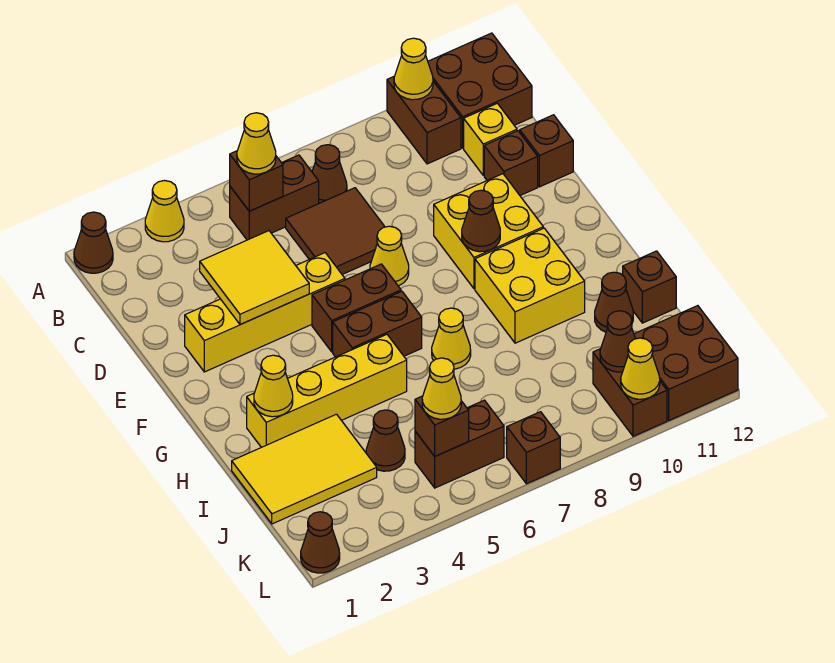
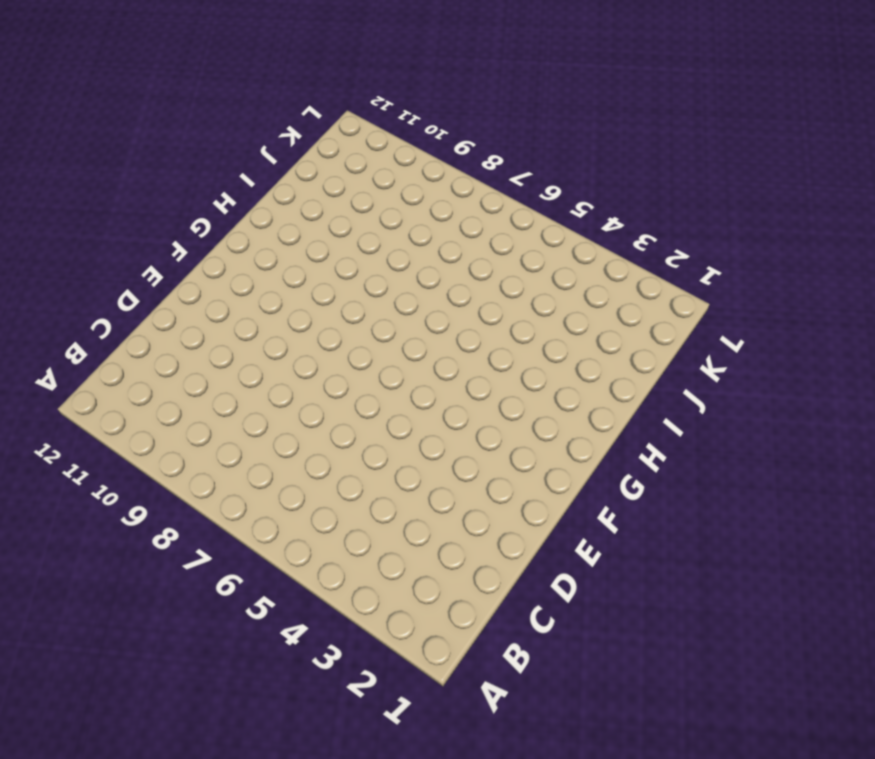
none -> brown 1x1 cone [74,212,113,273]
none -> yellow 1x1 cone [145,181,184,242]
none -> brown 1x2 brick [387,76,461,164]
none -> brown 2x2 brick [428,33,532,148]

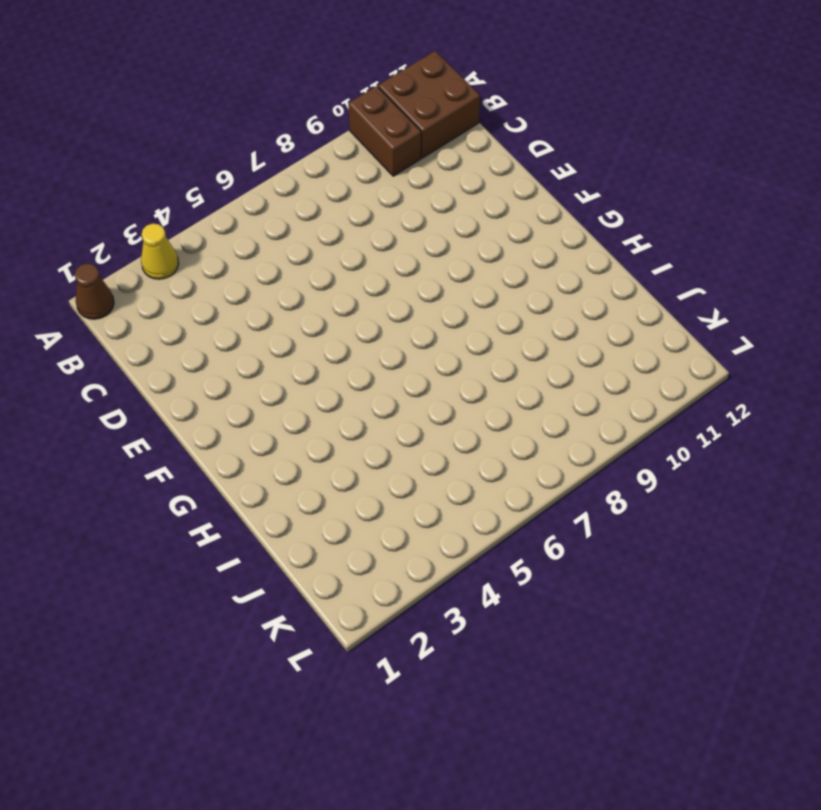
none -> brown 1x2 brick [230,155,319,240]
none -> brown 1x1 cone [312,145,347,203]
none -> brown 2x2 tile [286,188,385,274]
none -> yellow 1x1 brick [464,103,517,175]

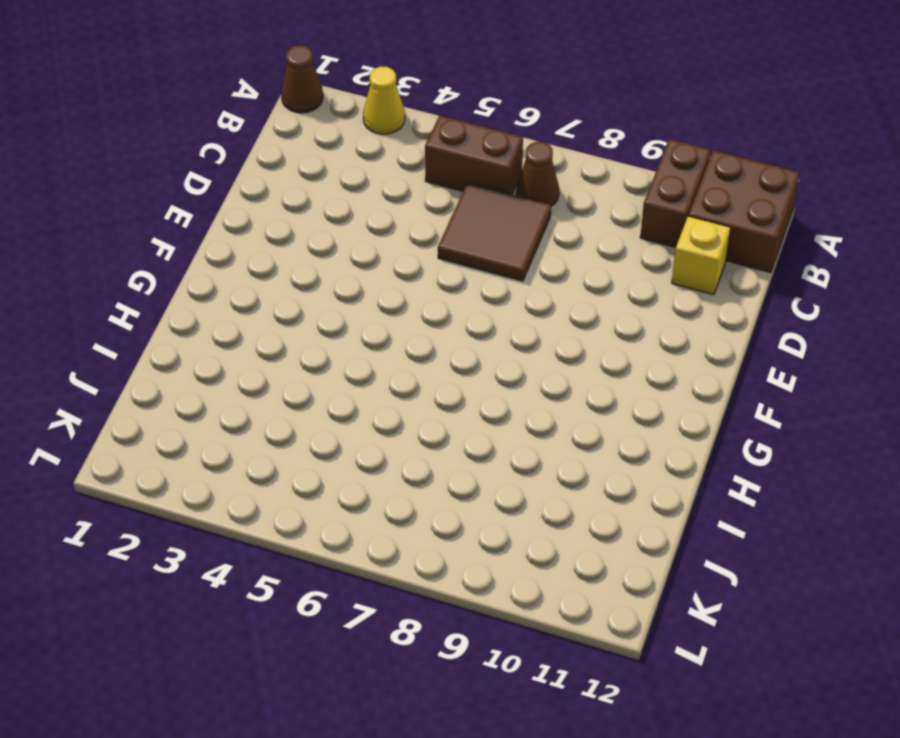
none -> brown 1x1 brick [484,131,538,195]
none -> brown 1x1 brick [520,115,573,187]
none -> yellow 1x4 brick [185,253,345,372]
none -> yellow 1x1 cone [370,226,409,286]

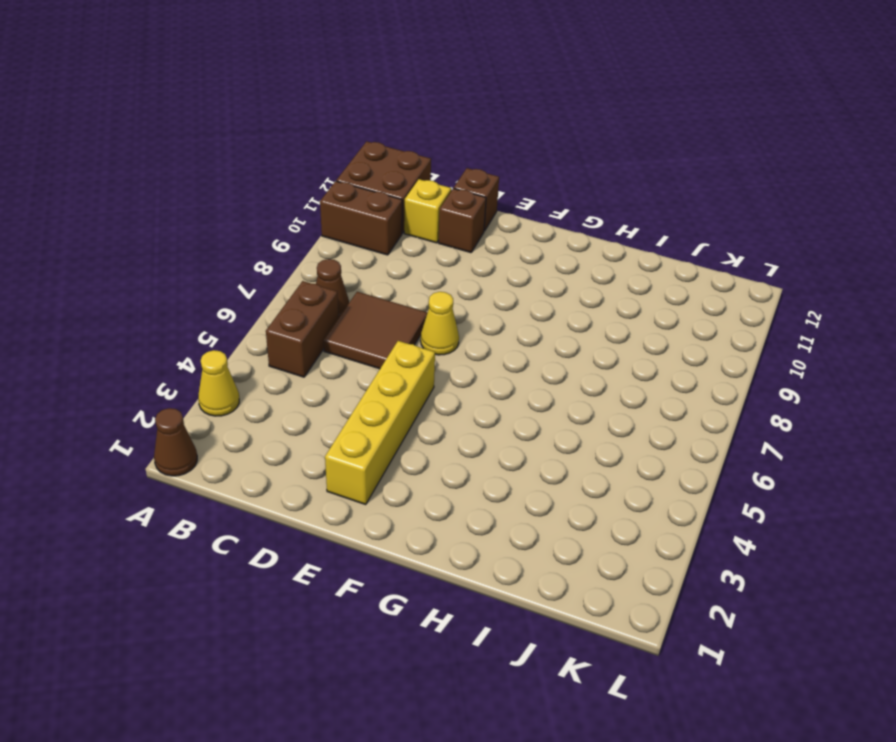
none -> yellow 2x2 brick [434,174,543,289]
none -> brown 1x2 brick [312,264,401,352]
none -> brown 1x2 brick [333,291,422,357]
none -> yellow 2x2 brick [475,228,585,343]

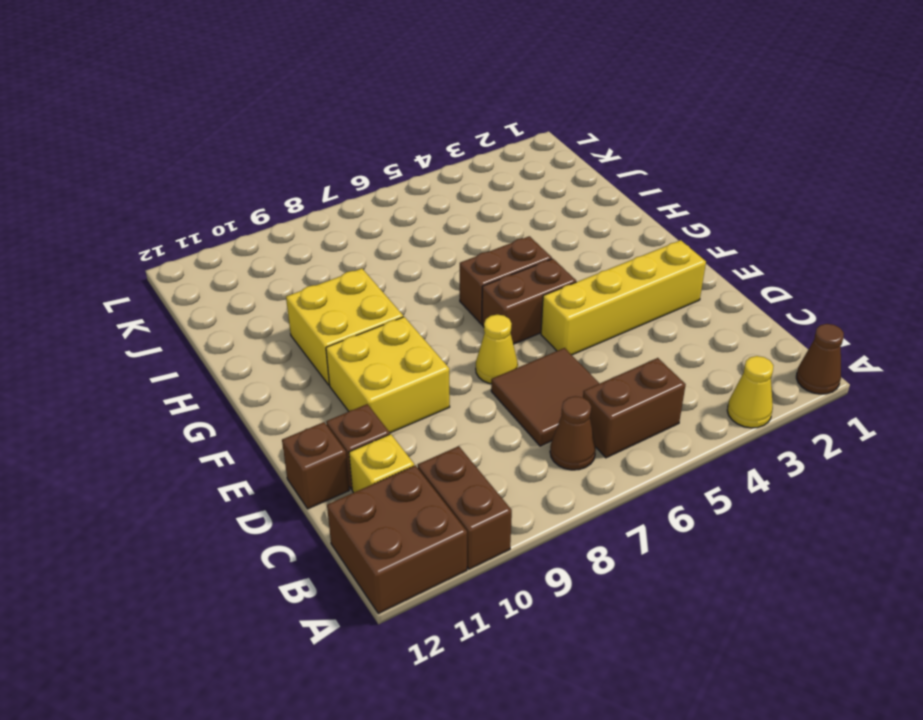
none -> yellow 1x4 brick [247,334,407,447]
none -> yellow 1x1 cone [432,308,471,369]
none -> yellow 2x3 tile [232,414,377,524]
none -> brown 1x1 cone [595,272,633,332]

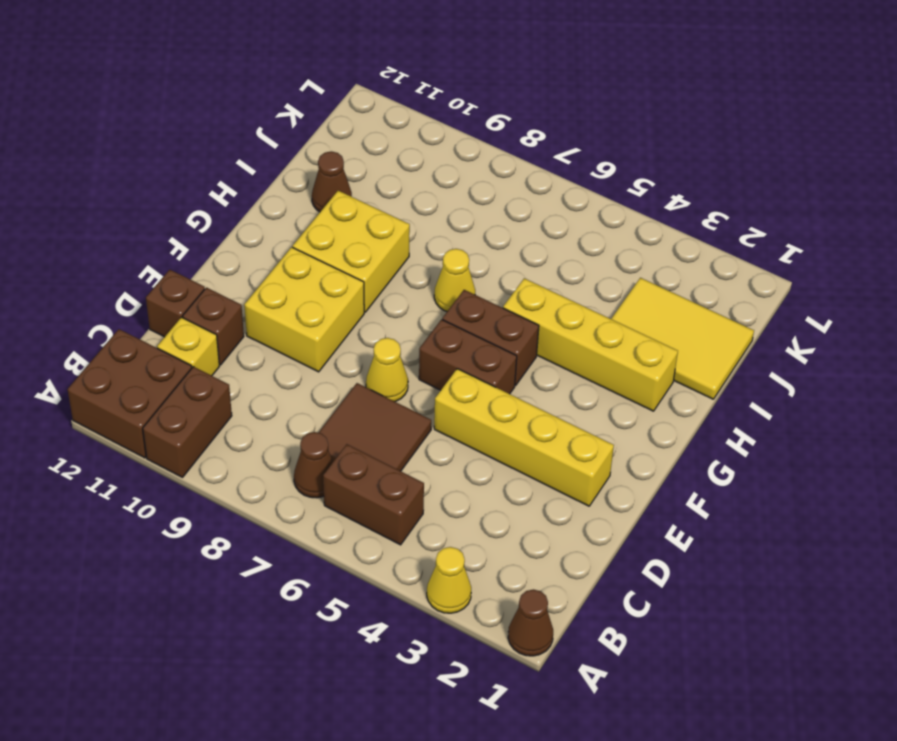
none -> brown 1x1 brick [623,251,676,323]
none -> brown 1x1 cone [366,410,405,471]
none -> brown 1x2 brick [415,400,504,488]
none -> brown 1x2 brick [593,349,667,436]

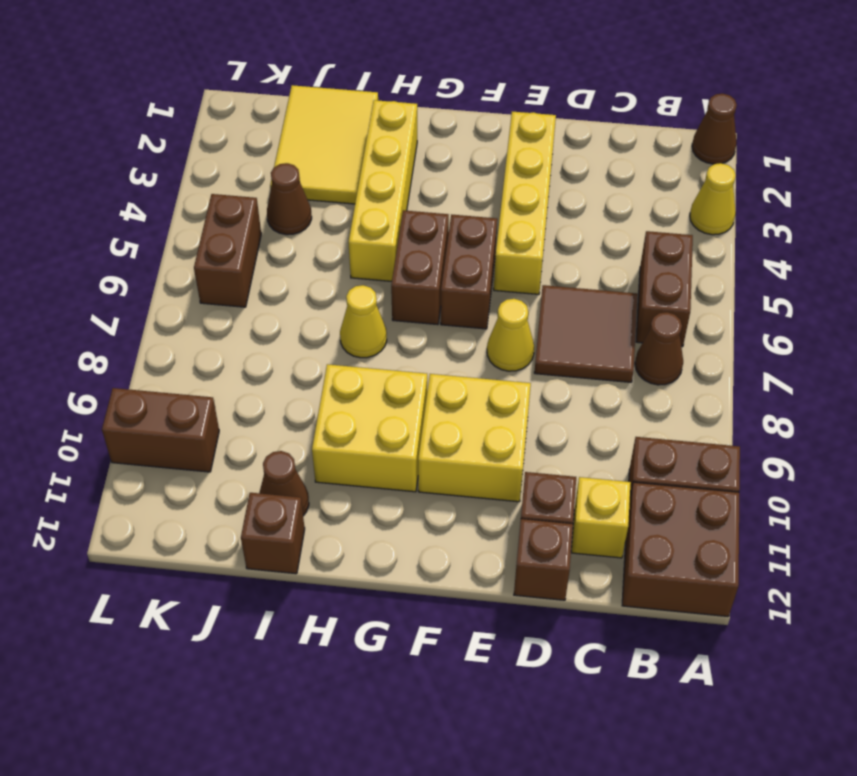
none -> brown 2x2 brick [634,306,738,420]
none -> brown 1x1 cone [301,512,340,573]
none -> brown 1x1 brick [507,412,560,484]
none -> yellow 1x1 cone [394,38,433,100]

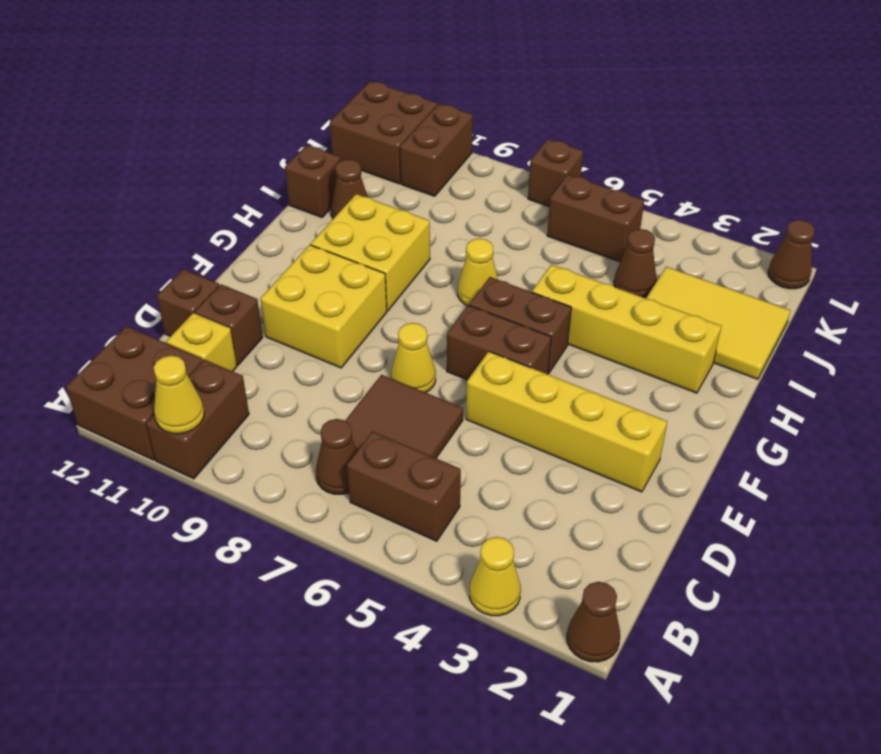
none -> brown 1x1 brick [230,151,283,211]
none -> yellow 2x2 tile [200,231,309,325]
none -> brown 1x1 cone [462,190,500,252]
none -> yellow 1x1 cone [254,355,293,417]

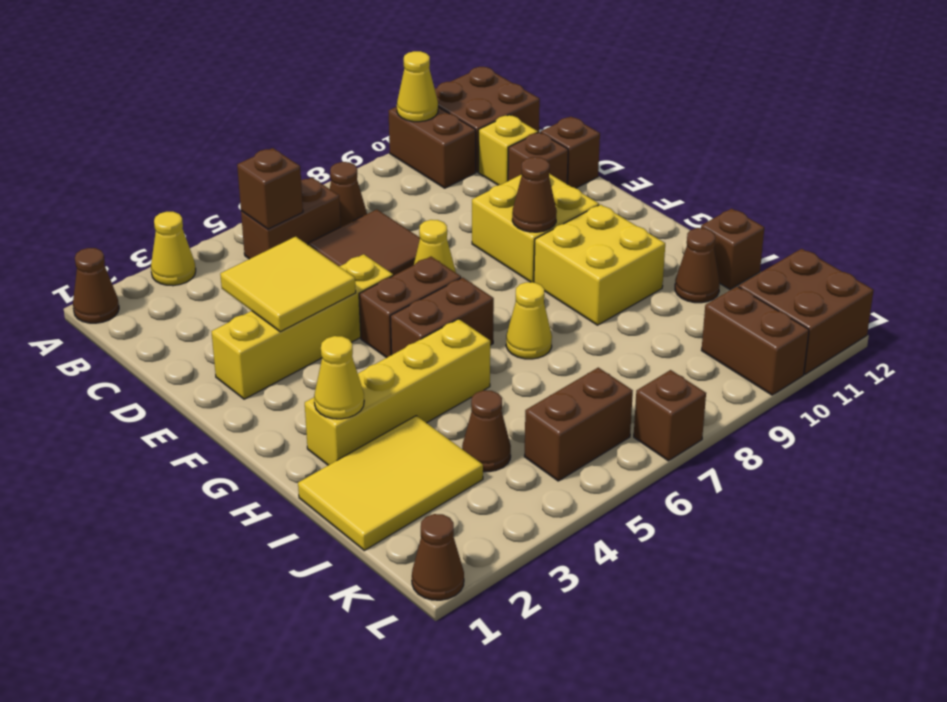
none -> brown 1x1 brick [415,396,469,456]
none -> brown 1x1 cone [600,311,635,372]
none -> yellow 1x1 cone [621,338,660,399]
none -> yellow 1x1 cone [237,113,276,174]

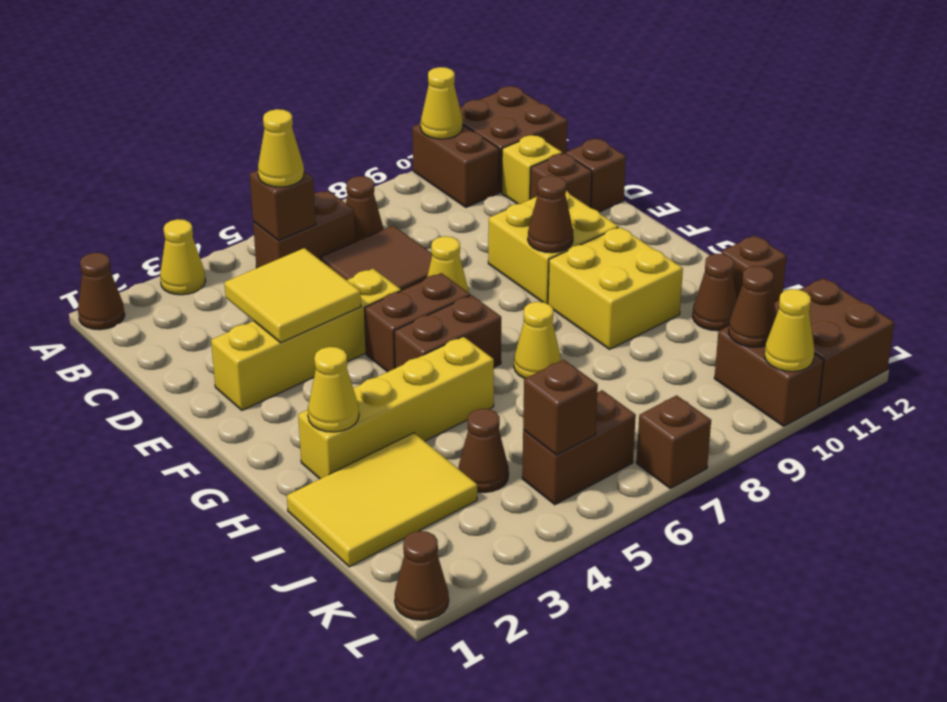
none -> yellow 1x1 cone [422,358,461,419]

